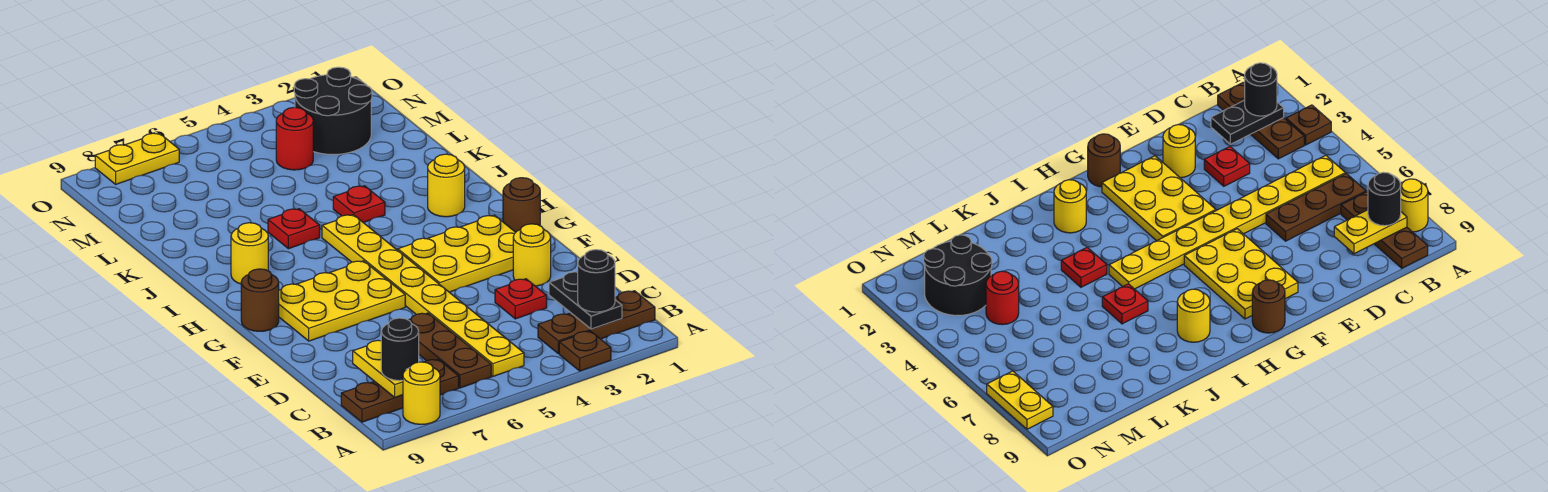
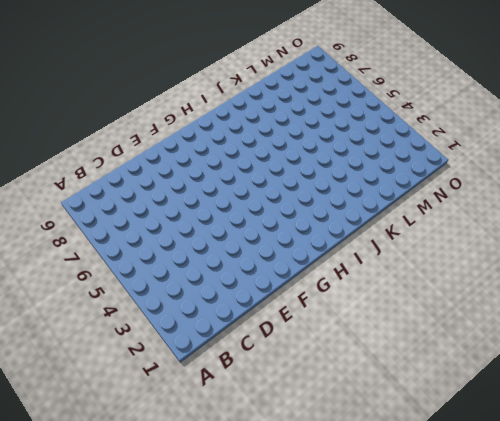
none -> brown 1x1 plate [559,331,611,371]
none -> yellow 1x1 round brick [403,362,440,424]
none -> brown 1x3 plate [538,291,655,354]

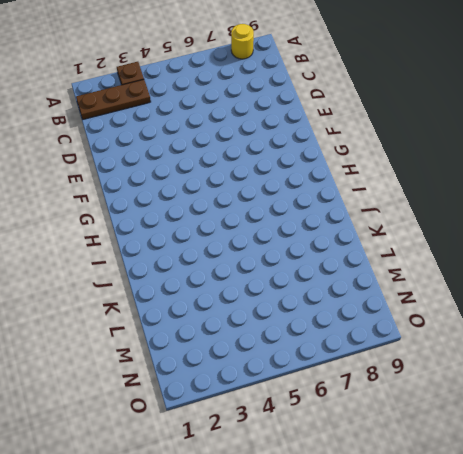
none -> yellow 1x8 plate [322,215,524,376]
none -> brown 1x3 plate [409,313,491,388]
none -> brown 1x3 plate [341,359,459,422]

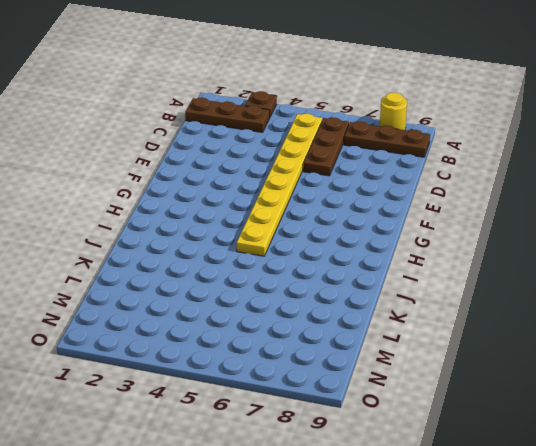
none -> red 1x1 plate [495,279,547,319]
none -> yellow 1x1 round brick [513,224,551,286]
none -> yellow 2x3 plate [398,215,516,292]

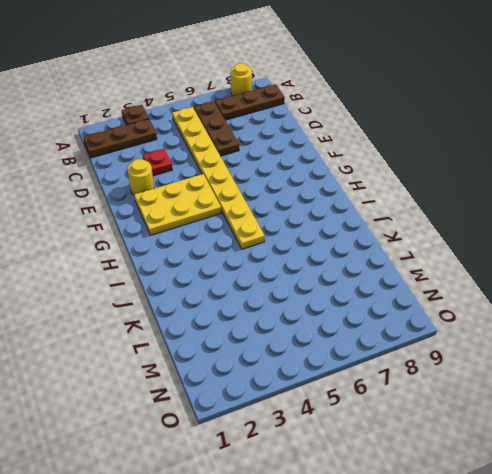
none -> yellow 2x3 plate [279,261,405,341]
none -> brown 1x1 round brick [503,178,540,232]
none -> brown 1x1 round brick [241,269,279,331]

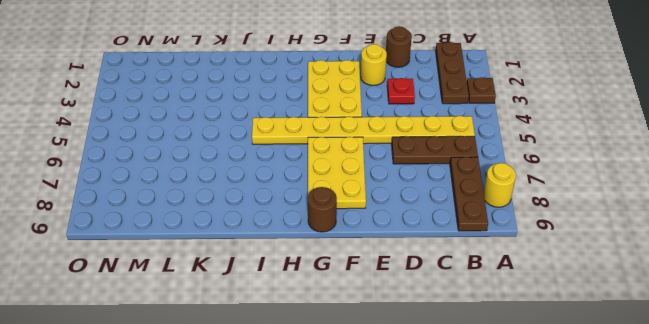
brown 1x1 round brick [386,26,412,67] -> brown 1x1 round brick moved to [503,178,540,232]
none -> yellow 1x1 round brick [428,154,465,217]
none -> yellow 1x1 round brick [231,223,268,284]
none -> red 1x1 plate [333,186,385,223]

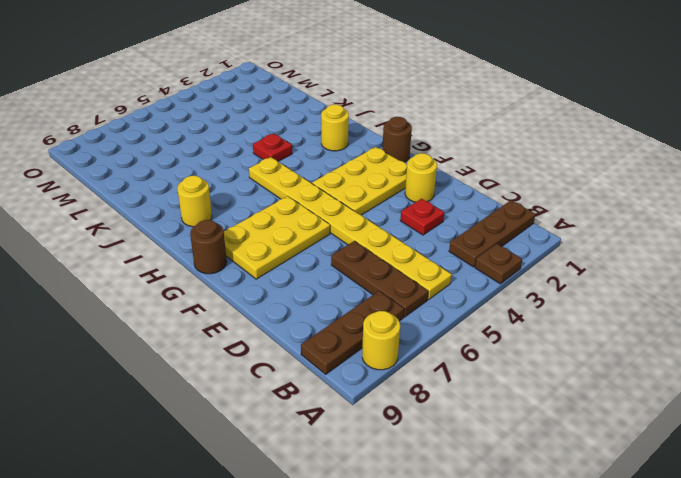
none -> red 1x1 plate [268,209,320,249]
none -> black 2x2 round brick [294,67,372,154]
none -> red 1x1 round brick [276,107,313,170]

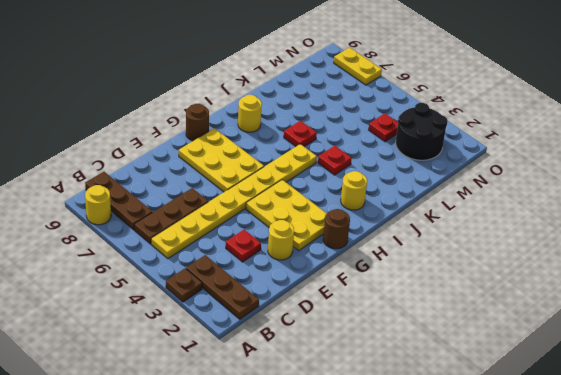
red 1x1 plate [369,114,398,142] -> red 1x1 round brick [276,107,313,170]
none -> black 1x2 plate [549,272,622,329]
none -> yellow 1x2 plate [353,340,403,397]
none -> black 1x1 round brick [578,250,615,312]

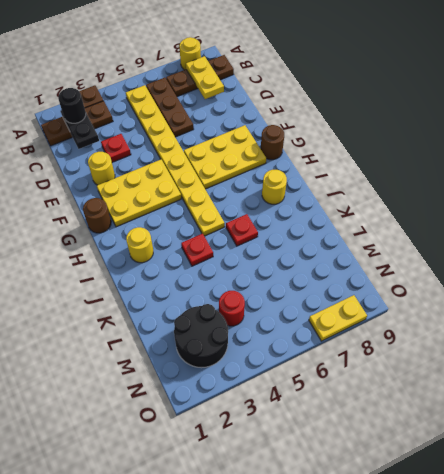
none -> black 1x1 round brick [381,318,419,381]

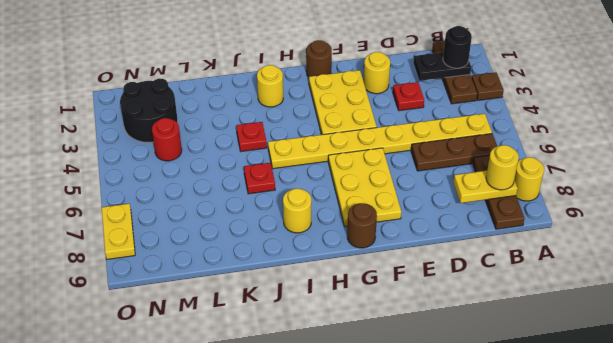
yellow 1x1 round brick [486,145,519,190] -> black 1x1 round brick [381,318,419,381]

